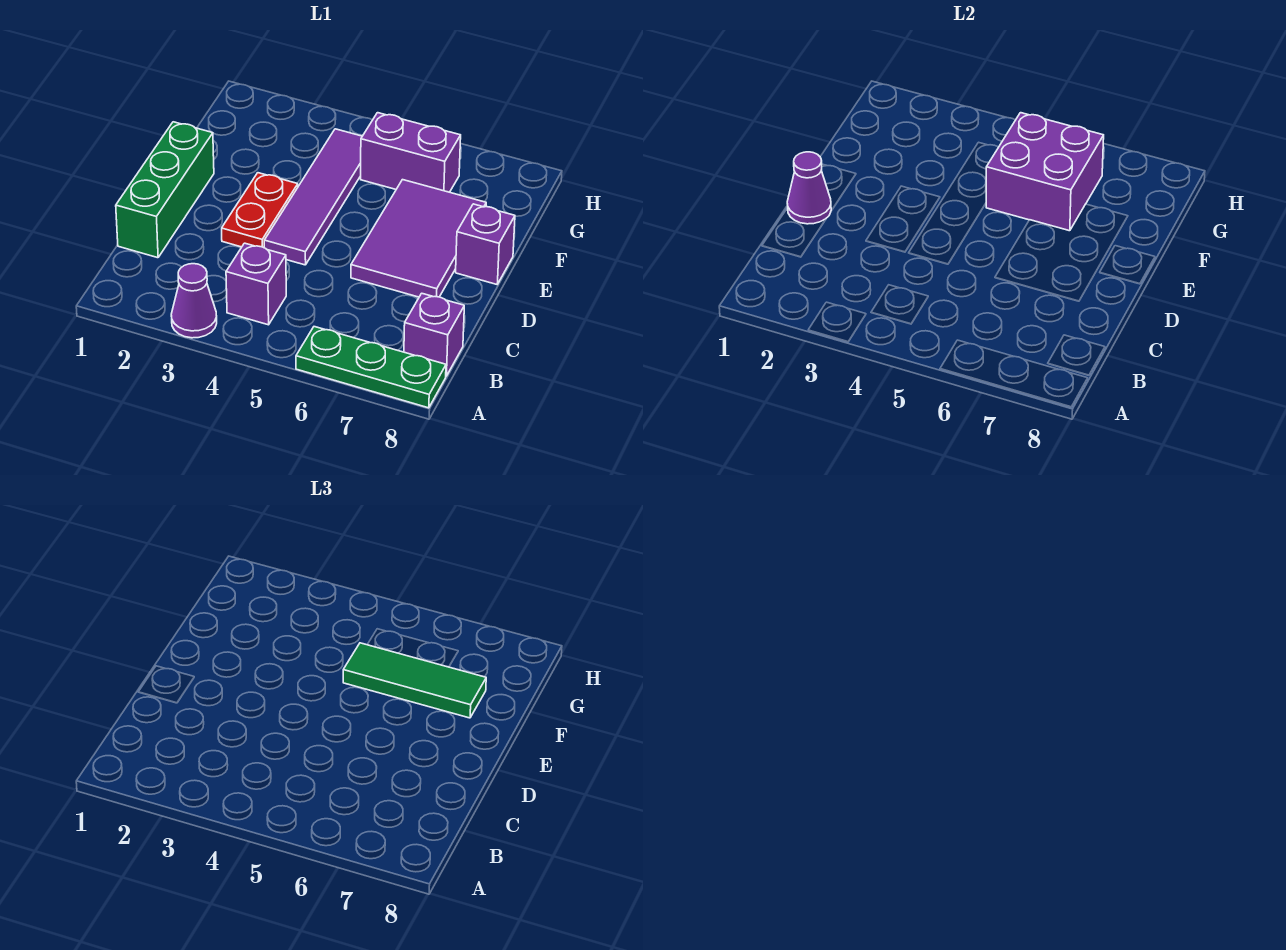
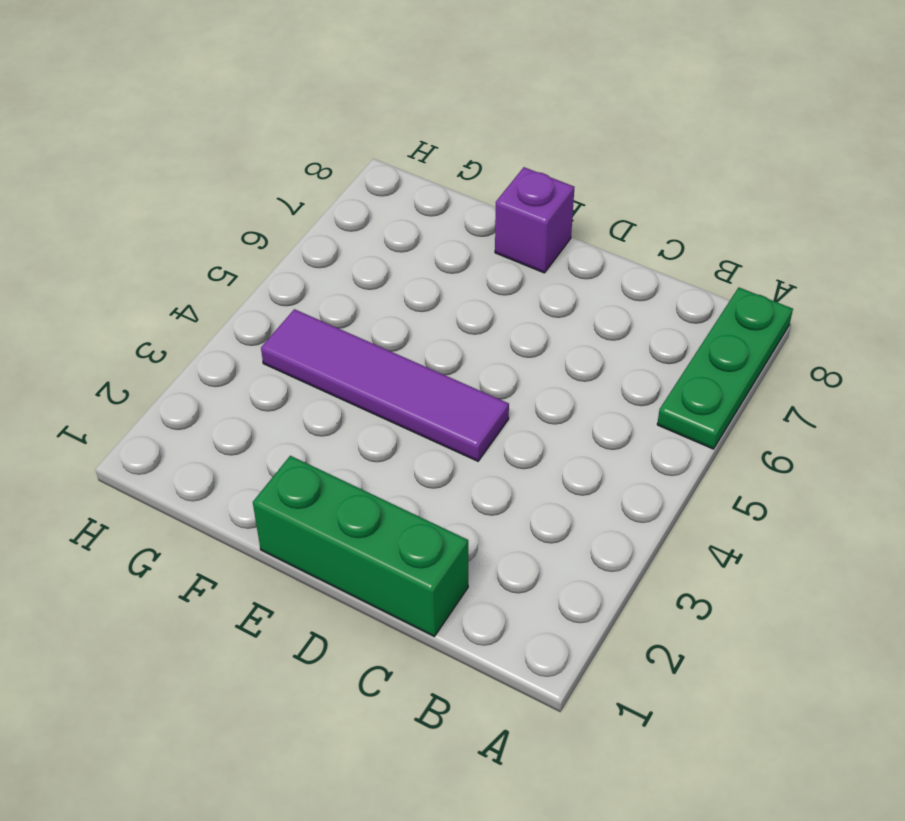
none -> purple 1x1 cone [171,264,217,338]
none -> purple 1x1 brick [226,243,286,325]
none -> purple 1x1 brick [404,293,464,376]

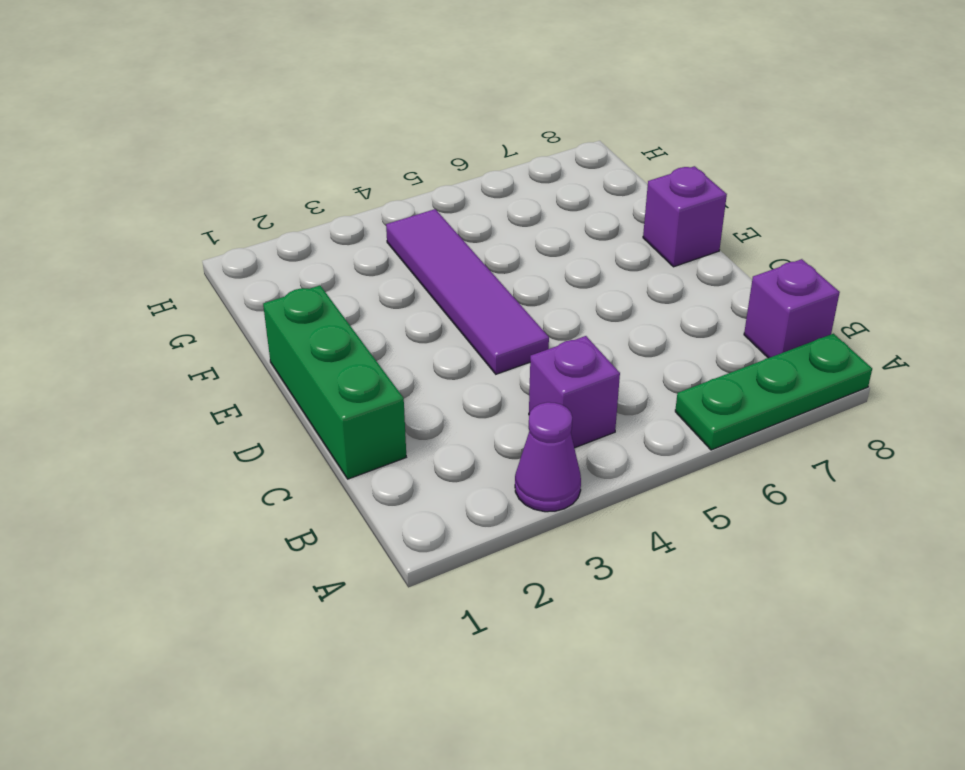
none -> red 1x2 plate [222,173,298,248]
none -> purple 2x3 tile [351,180,486,297]
none -> purple 1x2 brick [361,113,461,192]

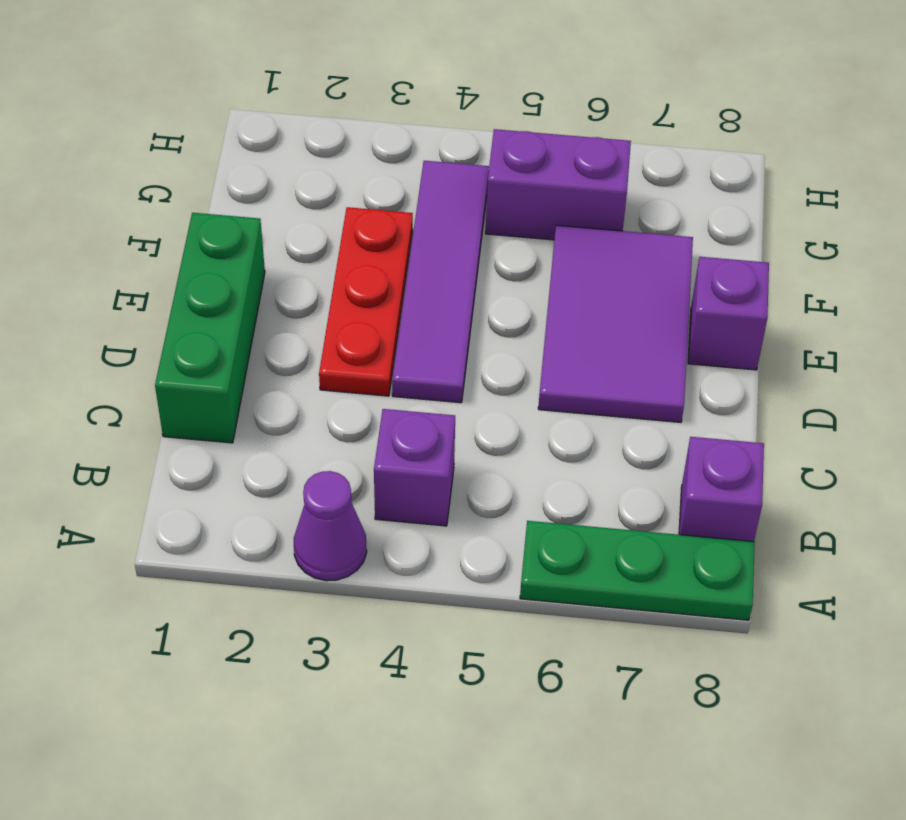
red 1x3 plate [319,207,413,396] -> red 1x2 plate [222,173,298,248]
none -> purple 1x1 cone [787,152,831,224]
none -> purple 2x2 brick [986,113,1104,231]
none -> green 1x3 tile [343,643,486,718]

